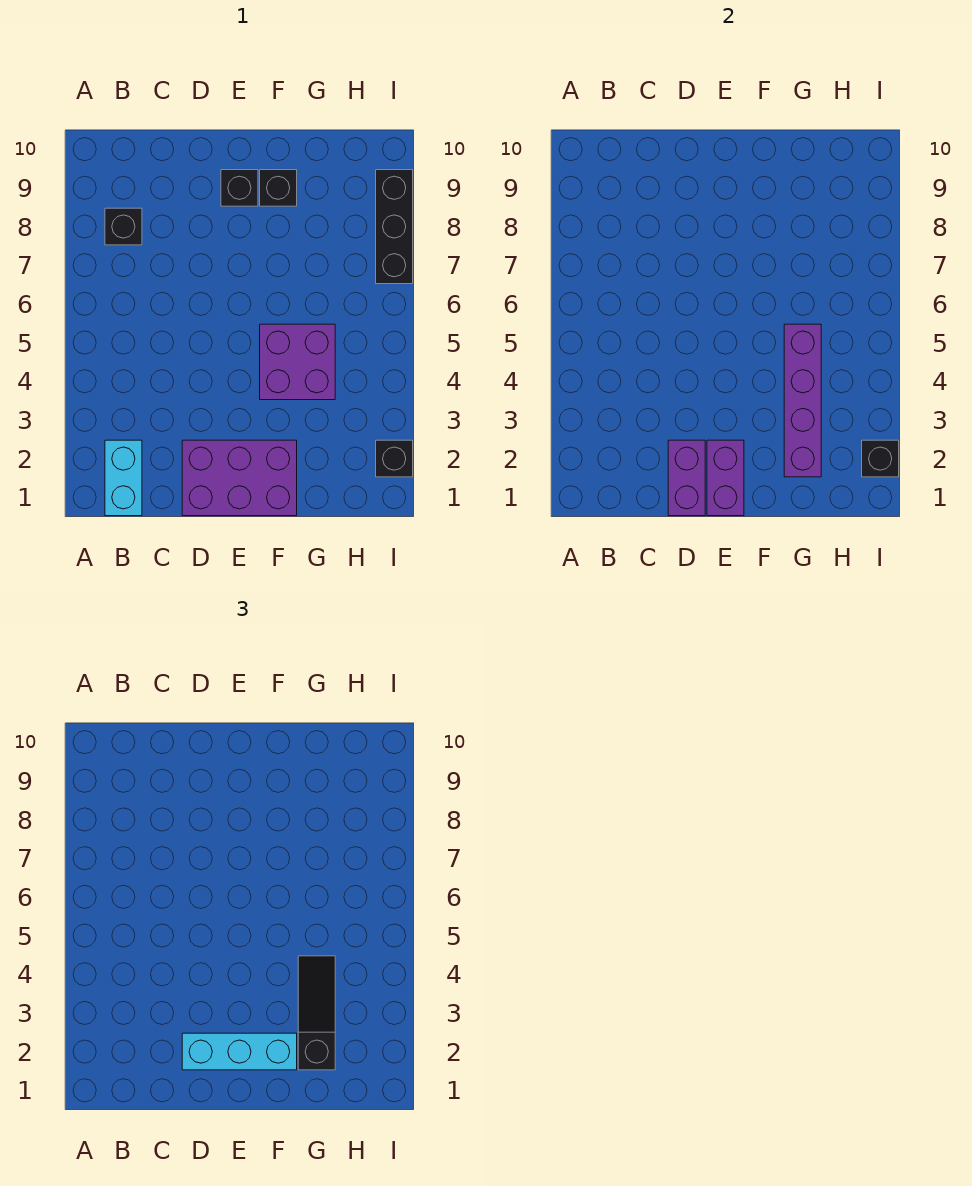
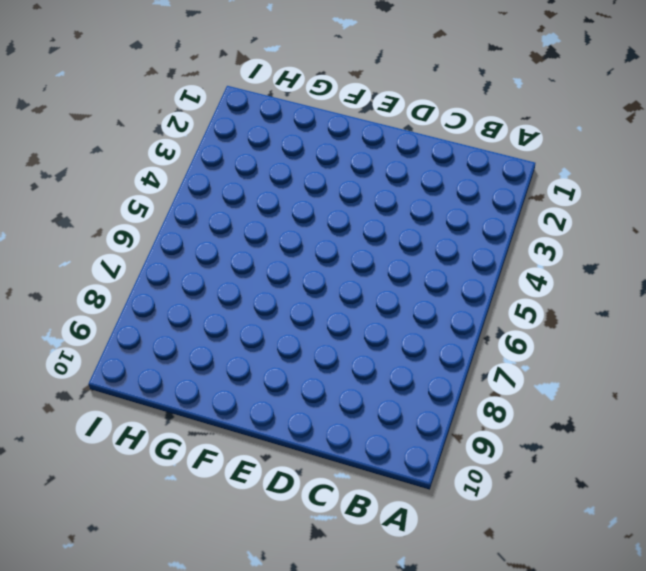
none -> cyan 1x2 brick [105,440,142,516]
none -> black 1x1 brick [105,208,142,245]
none -> purple 2x3 brick [182,440,297,516]

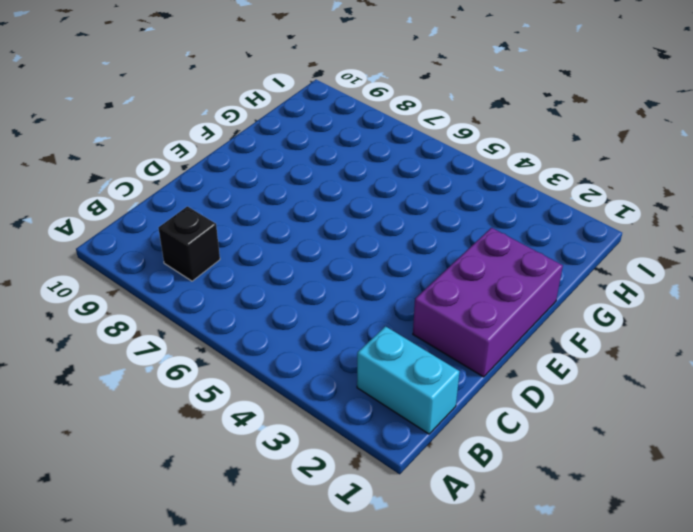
none -> black 1x1 brick [221,170,258,206]
none -> purple 2x2 brick [260,324,335,400]
none -> black 1x1 brick [260,170,297,206]

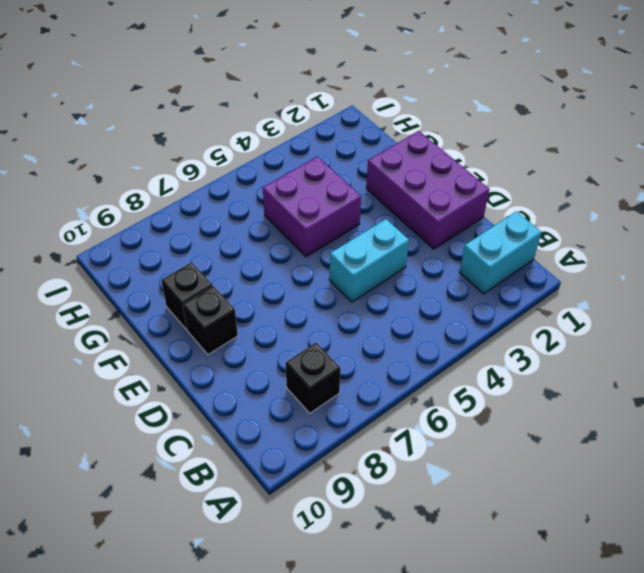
cyan 1x2 brick [329,219,409,302] -> none
none -> black 1x1 brick [376,440,413,477]
none -> black 1x3 brick [376,170,413,284]
none -> purple 1x2 brick [668,440,705,516]

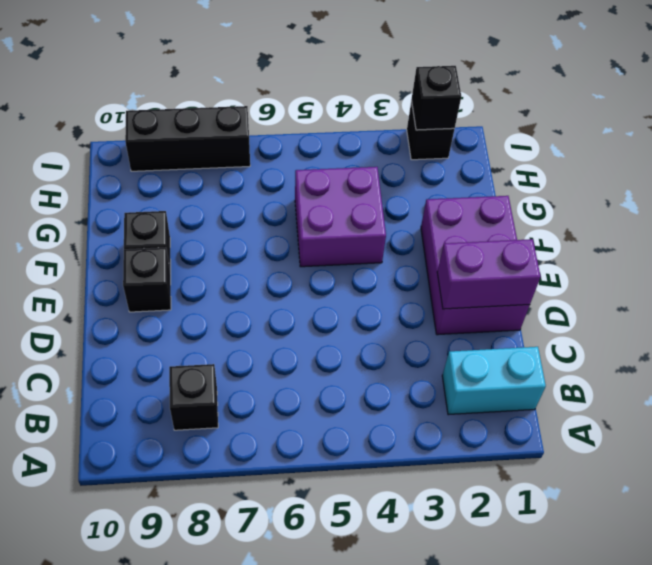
none -> purple 1x2 brick [707,440,744,516]
none -> purple 1x4 brick [784,324,821,477]
none -> cyan 1x3 brick [182,1033,297,1070]

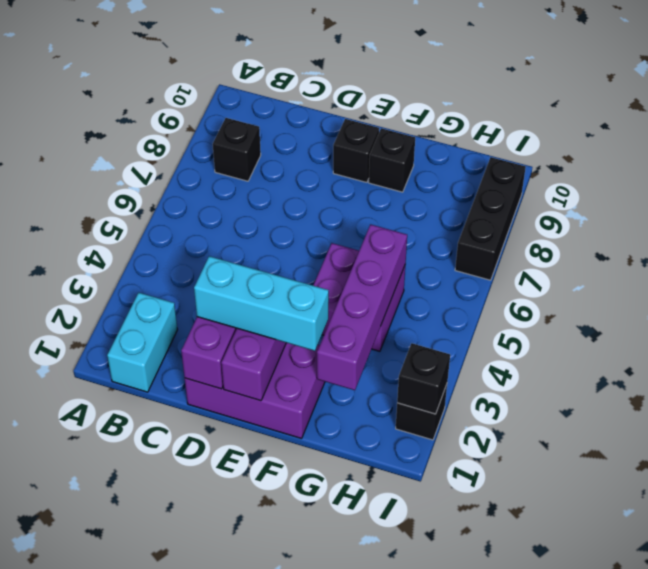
none -> black 1x3 slope [298,956,335,1070]

